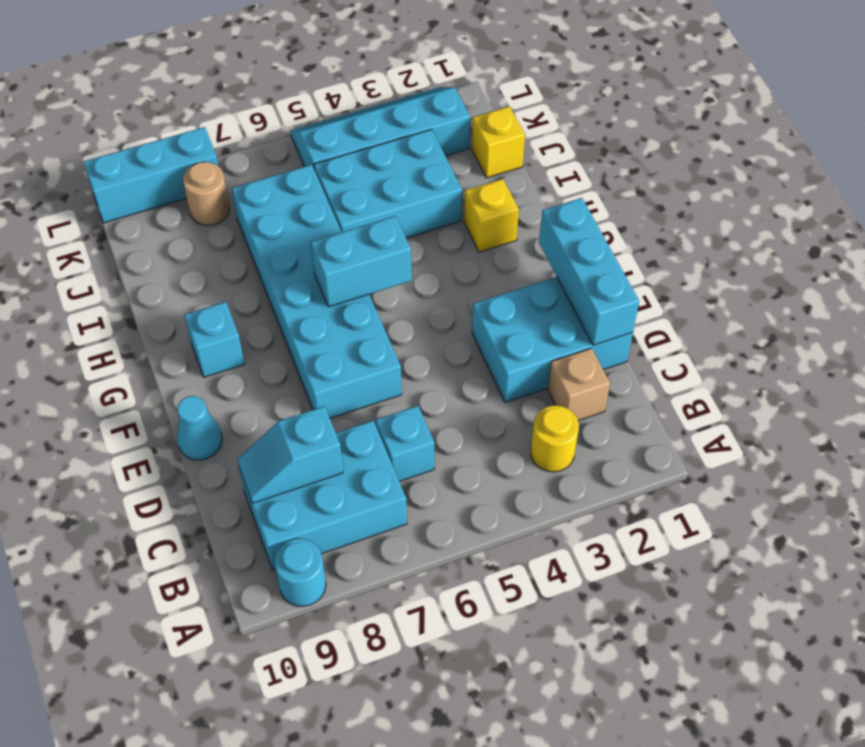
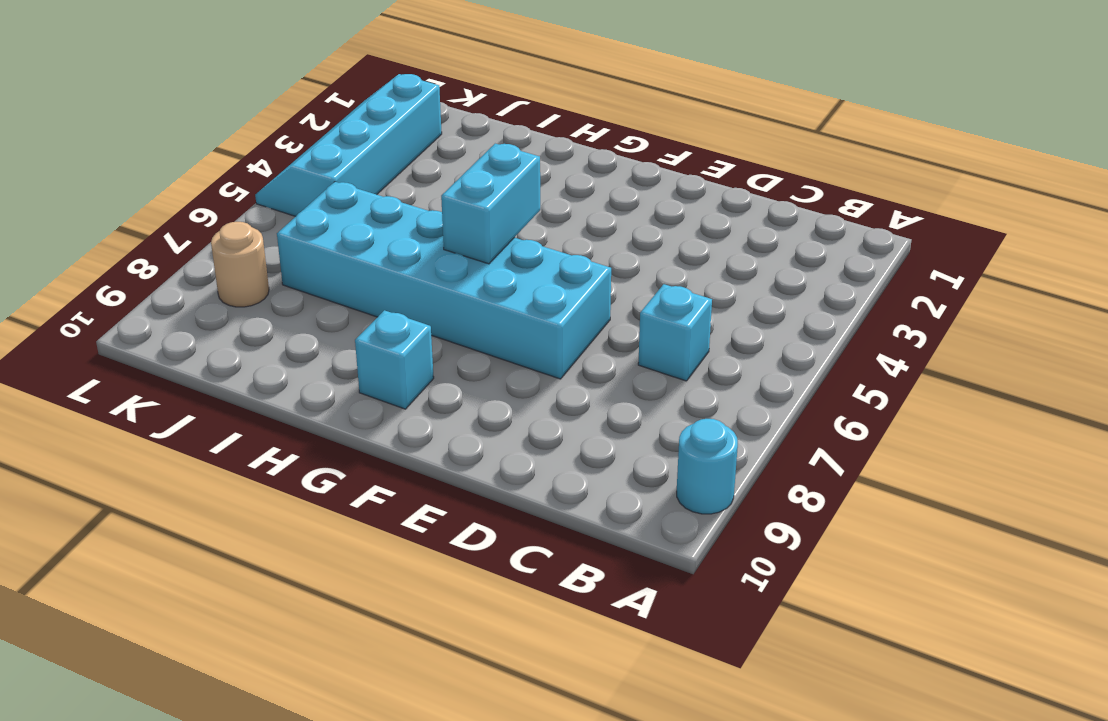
none -> yellow 1x1 round brick [530,405,579,472]
none -> cyan 2x3 brick [239,421,407,570]
none -> tan 1x1 brick [548,348,610,421]

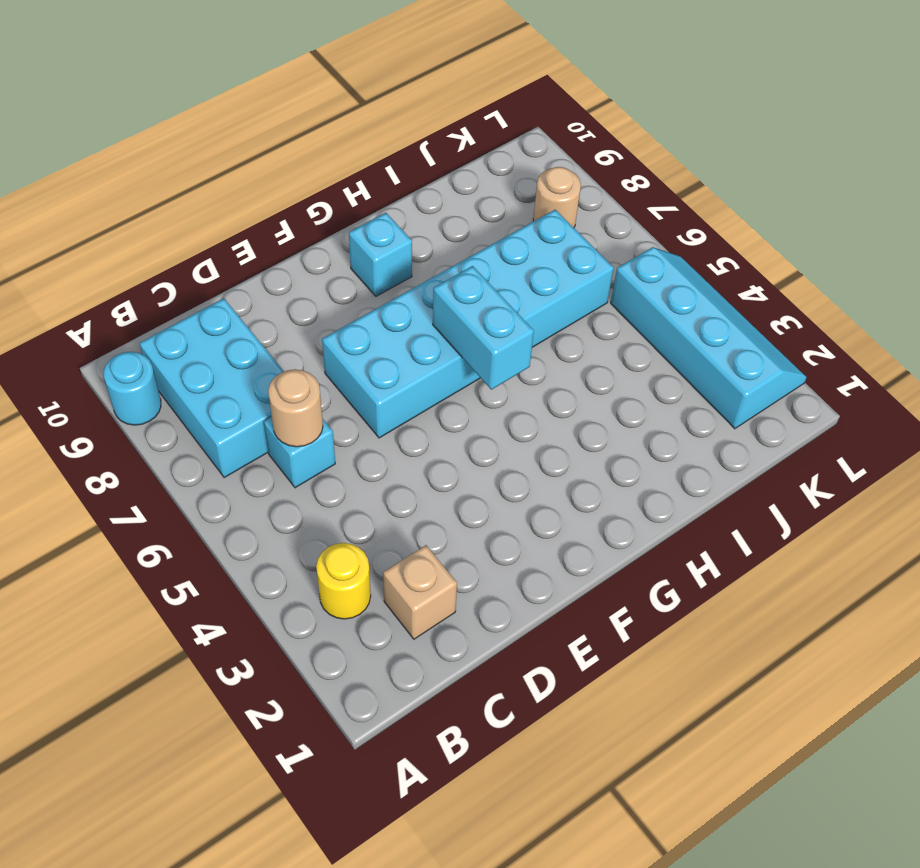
tan 1x1 round brick [268,369,323,447] -> none
none -> cyan 2x3 brick [472,277,633,402]
none -> cyan 1x1 cone [177,396,222,460]
none -> yellow 1x1 brick [464,179,519,252]

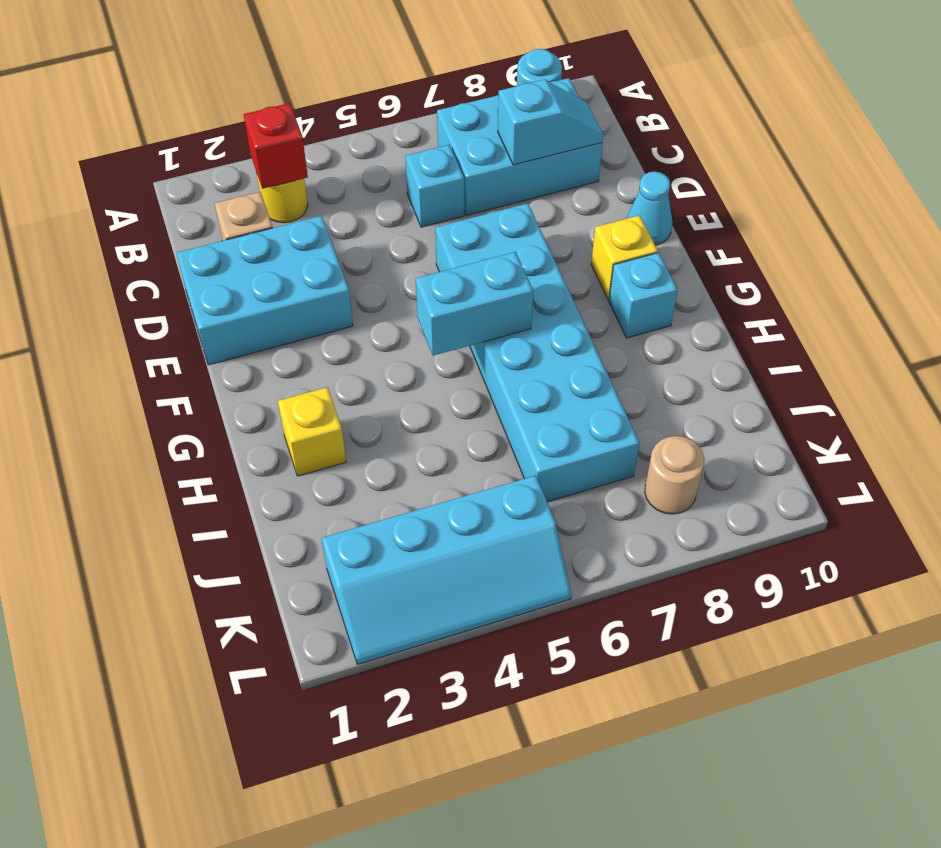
red 1x1 brick [243,103,308,189] -> none
yellow 1x1 brick [591,215,658,300] -> yellow 1x1 brick moved to [472,106,525,178]
none -> cyan 2x3 brick [314,129,462,238]
none -> cyan 1x3 brick [84,127,218,223]
none -> cyan 1x3 brick [539,198,639,345]

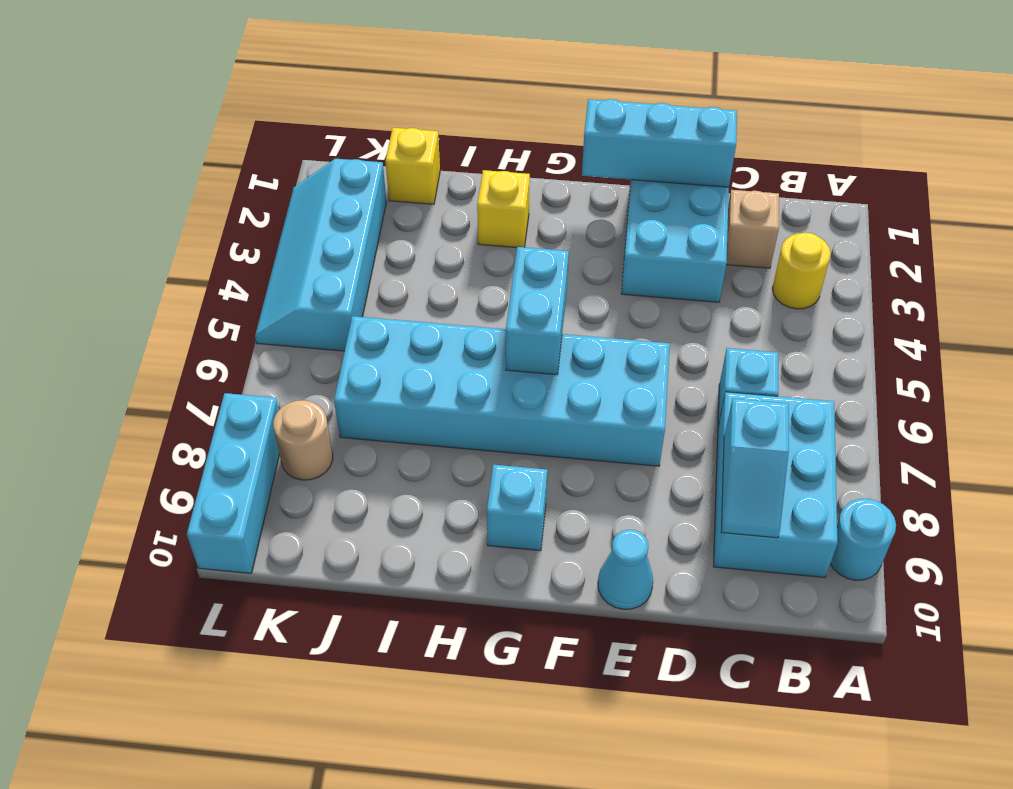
none -> cyan 2x3 brick [314,129,462,238]

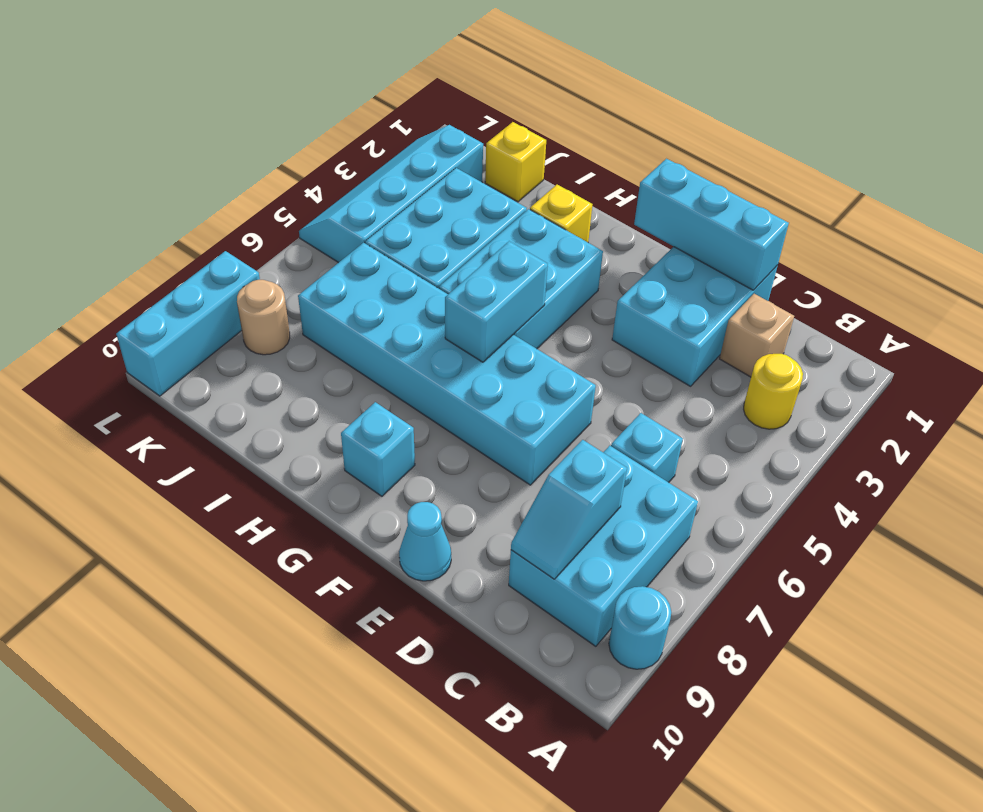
cyan 2x3 brick [439,209,603,349] -> none

